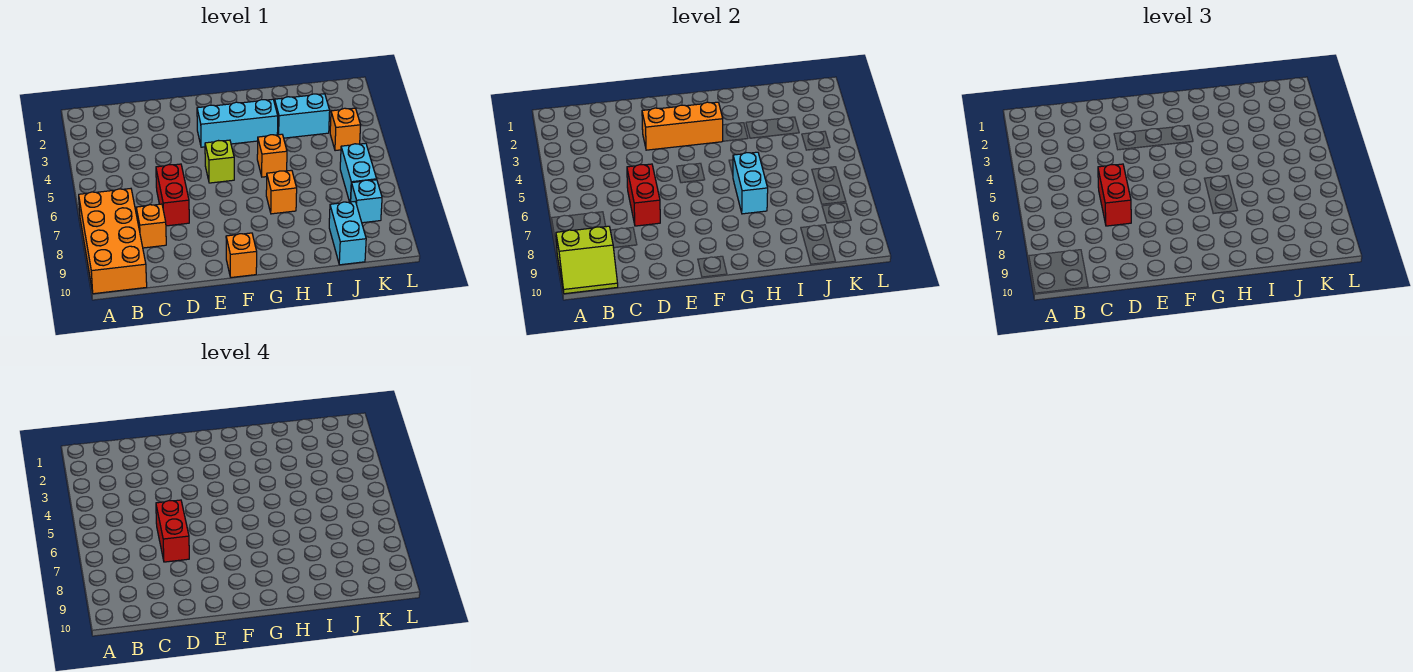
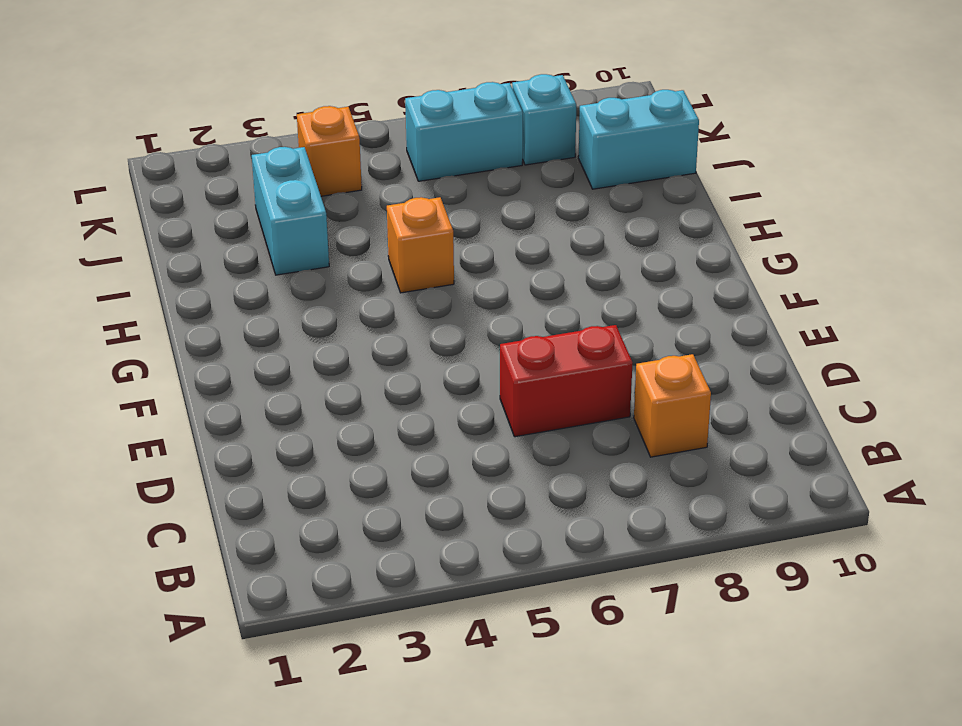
none -> orange 2x4 brick [79,189,147,294]
none -> cyan 1x3 brick [197,99,278,147]
none -> lime 1x1 brick [205,140,234,183]

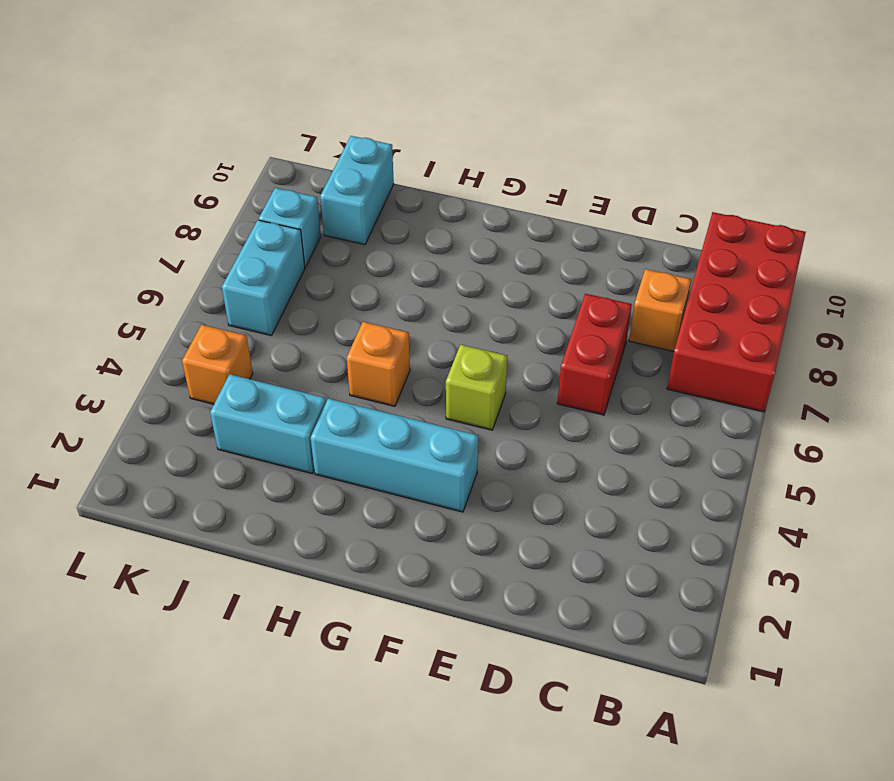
red 2x4 brick [667,212,806,412] -> orange 2x4 brick [79,189,147,294]
none -> orange 1x1 brick [226,233,257,277]
none -> orange 1x1 brick [266,170,297,214]
none -> lime 2x2 slope [556,226,618,294]

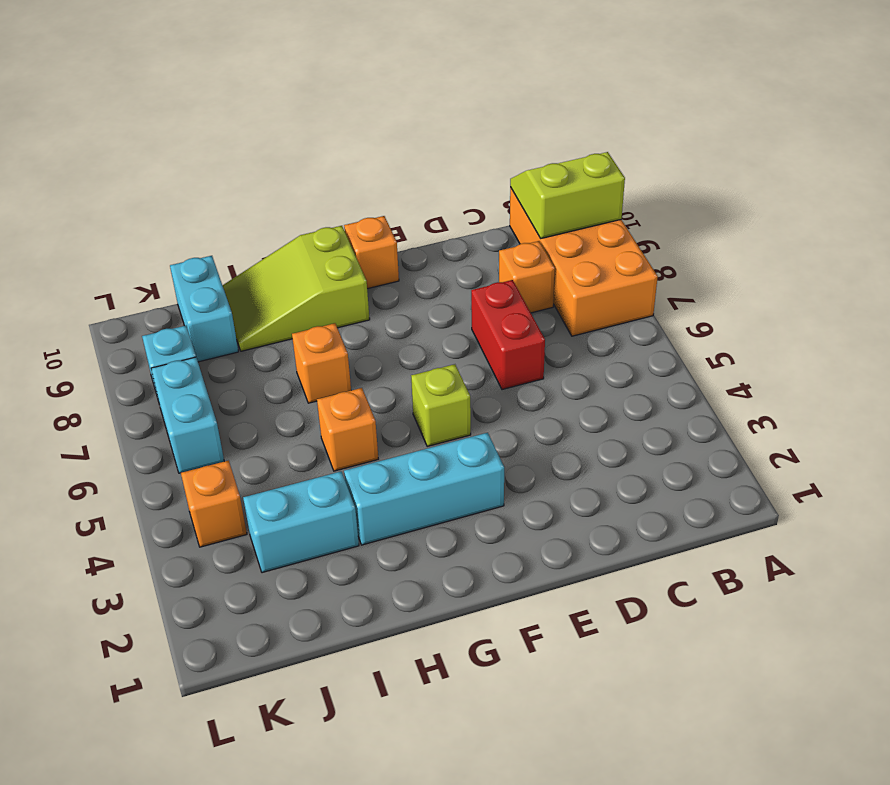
lime 2x3 slope [222,226,370,351] -> none
none -> red 1x2 brick [627,164,660,226]
none -> orange 1x3 brick [642,102,723,150]
none -> cyan 1x2 brick [733,152,768,214]

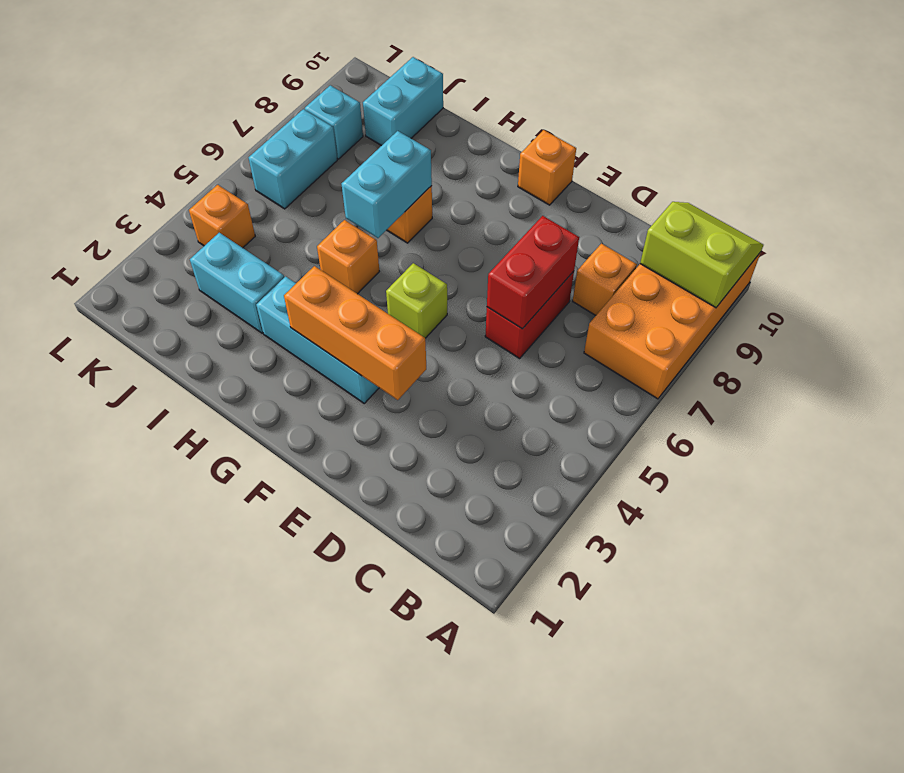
none -> red 1x2 brick [1098,164,1131,226]
none -> red 1x2 brick [156,500,189,562]

